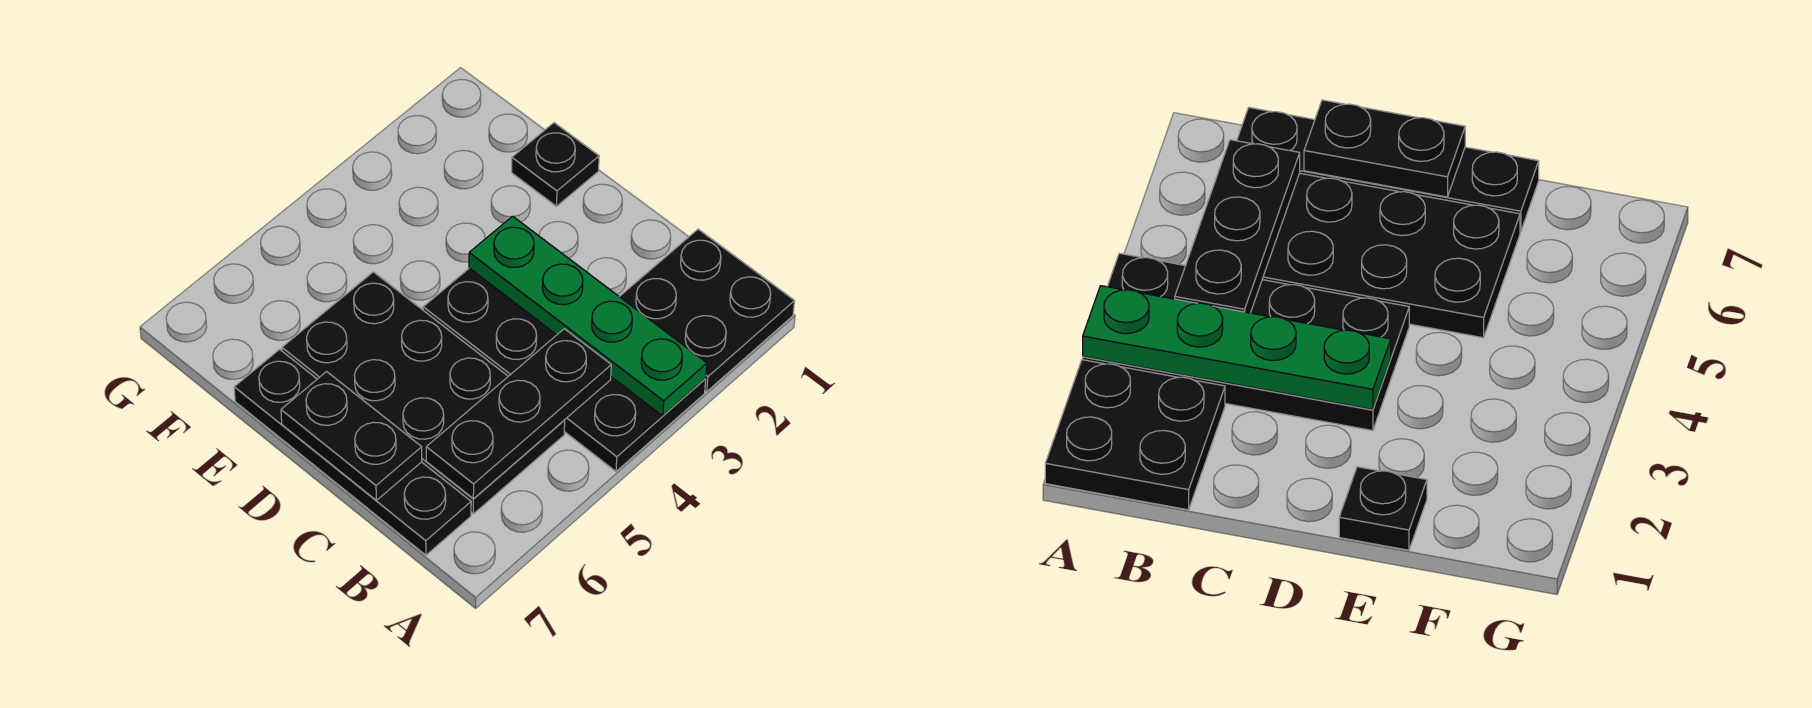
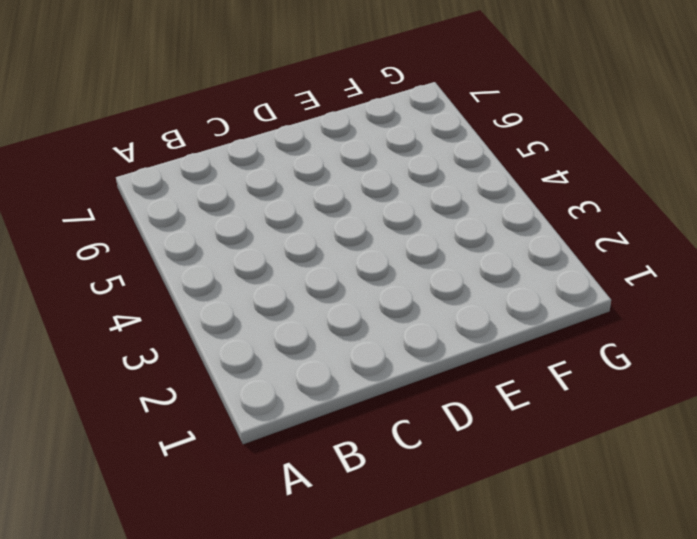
none -> black 2x2 plate [619,229,795,391]
none -> black 2x4 plate [423,268,706,471]

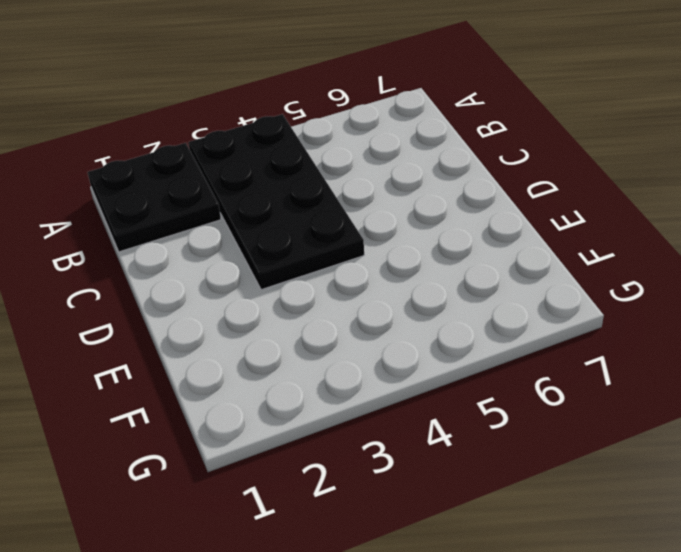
none -> black 2x4 plate [282,272,565,514]
none -> black 1x4 plate [234,349,471,555]

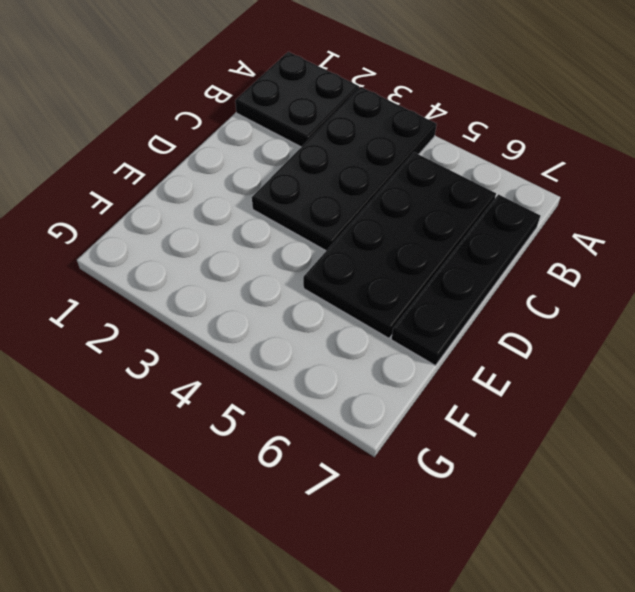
none -> black 1x1 plate [512,123,599,206]
none -> green 1x4 plate [469,216,707,416]

